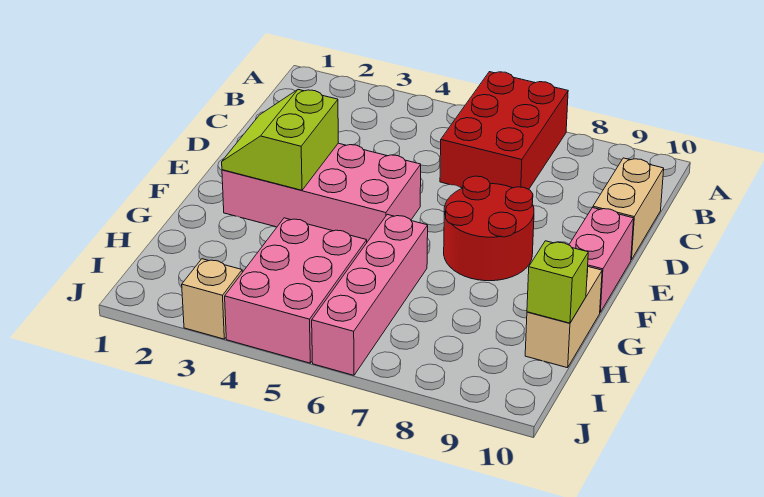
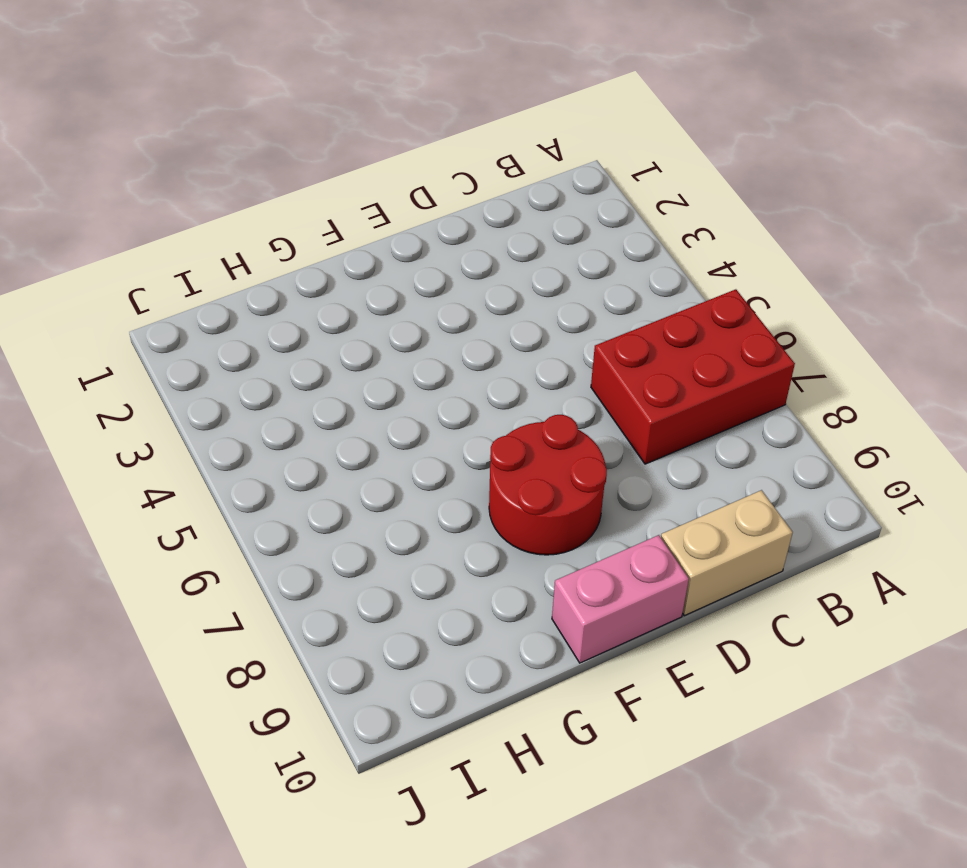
none -> pink 2x4 brick [222,143,421,242]
none -> pink 1x4 brick [312,214,428,375]

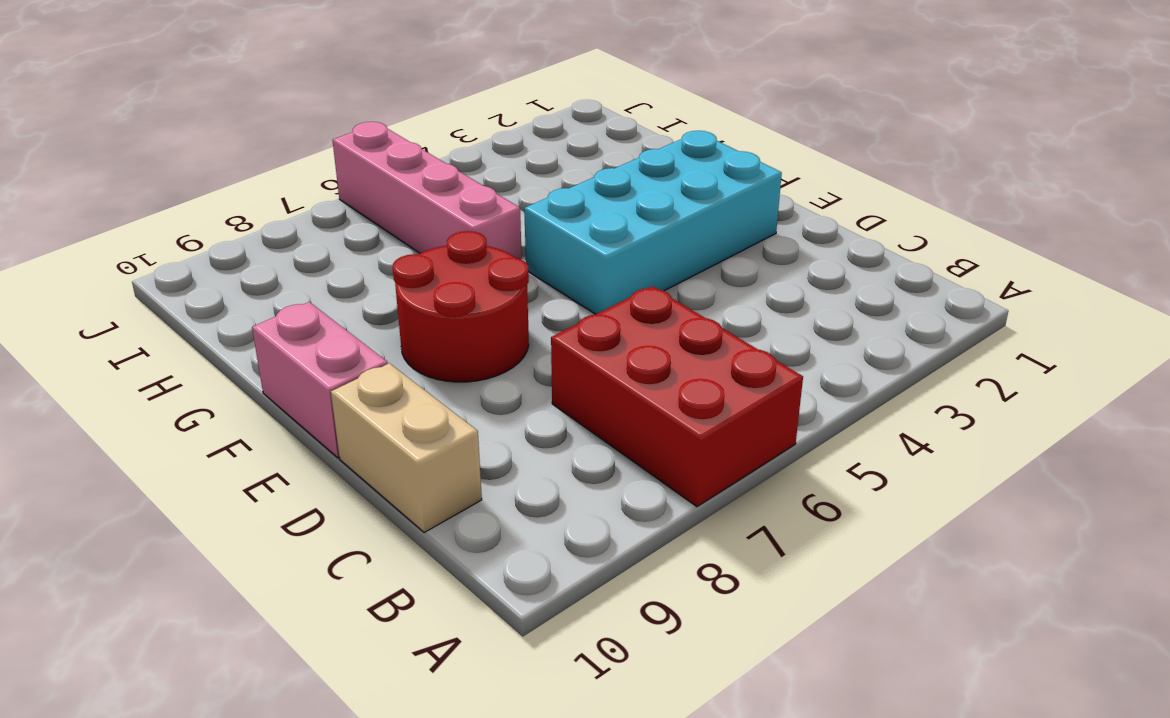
cyan 2x4 brick [524,131,782,314] -> pink 2x4 brick [222,143,421,242]
none -> tan 1x2 brick [525,267,602,368]
none -> pink 2x3 brick [225,218,367,363]

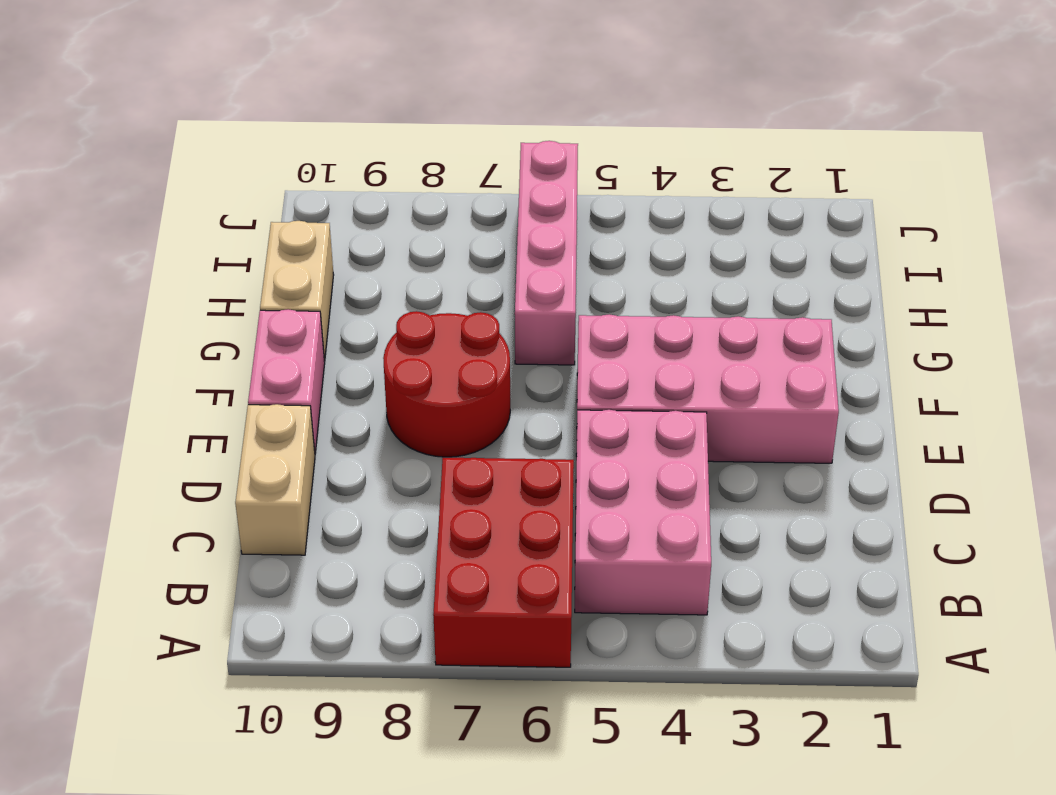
pink 2x3 brick [575,410,711,615] -> pink 2x3 brick moved to [225,218,367,363]
none -> tan 1x1 brick [182,259,242,339]
none -> lime 2x2 slope [222,90,338,190]

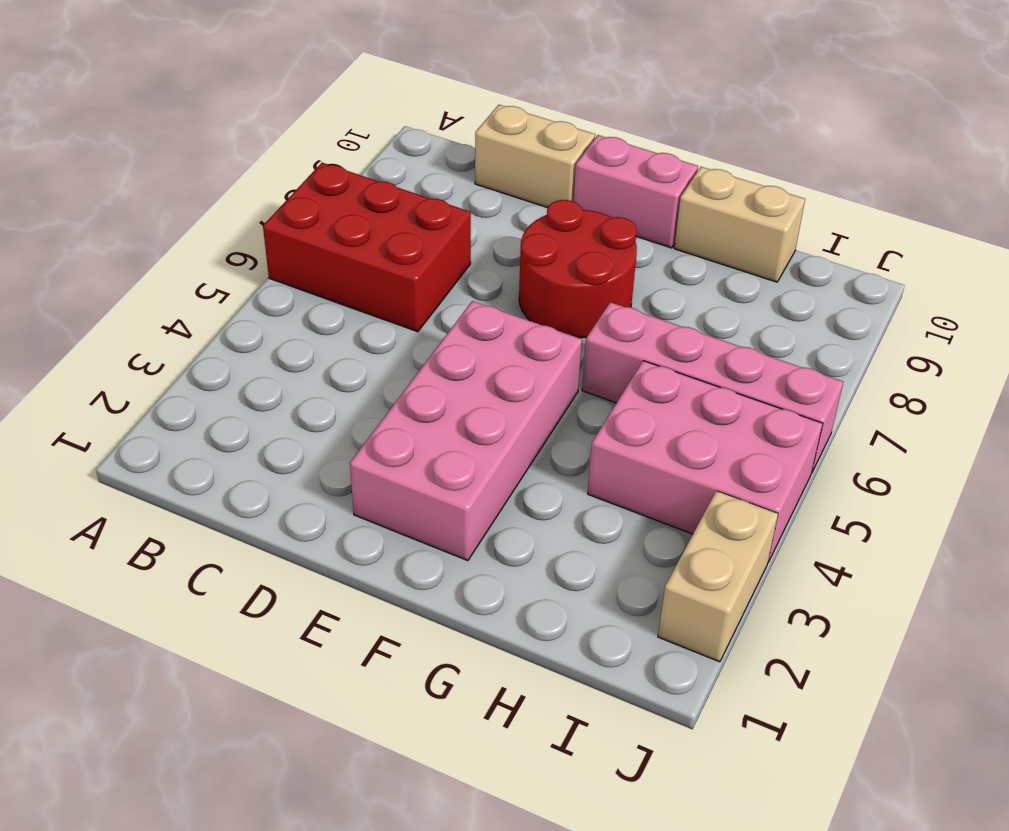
tan 1x2 brick [658,491,778,662] -> tan 1x1 brick [182,259,242,339]
none -> lime 2x2 slope [222,90,338,190]
none -> lime 1x1 brick [527,241,588,323]

